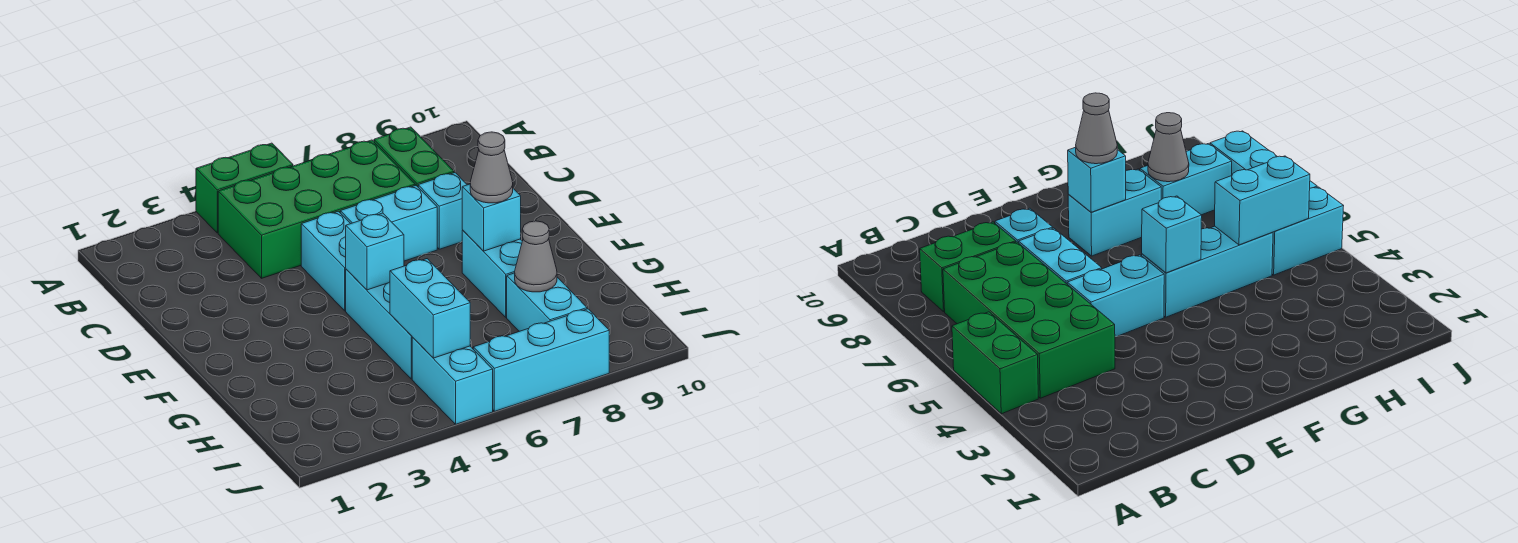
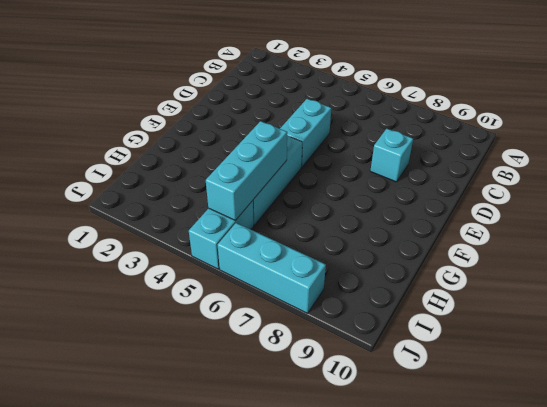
cyan 1x3 brick [206,121,287,221] -> cyan 1x2 brick [390,259,470,358]
none -> green 1x2 brick [196,143,293,233]
none -> green 2x4 brick [218,140,415,278]
none -> green 1x2 brick [374,127,454,187]

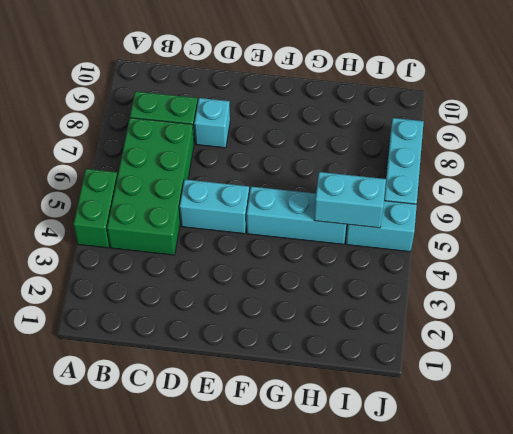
none -> cyan 1x2 brick [340,185,437,261]
none -> cyan 1x2 brick [462,230,522,317]
none -> cyan 1x2 brick [507,273,587,331]

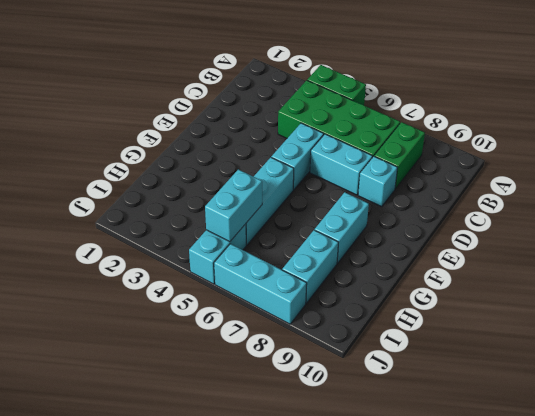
none -> cyan 1x1 brick [346,213,404,290]
none -> cyan 1x1 brick [462,184,521,251]
none -> grey 1x1 cone [515,221,557,292]

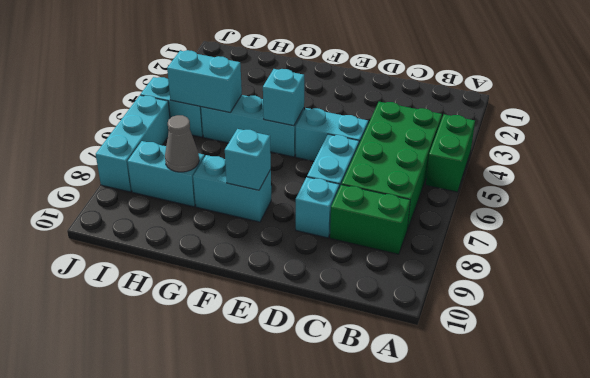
none -> grey 1x1 cone [470,132,513,203]

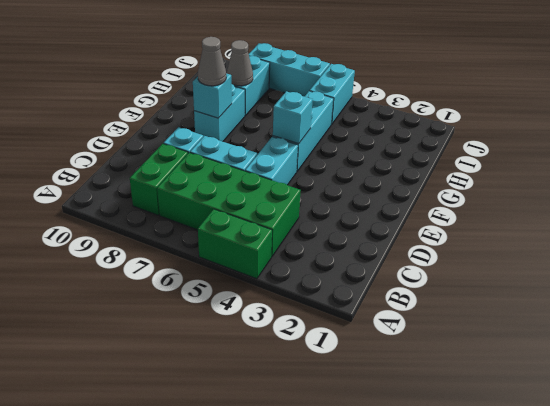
none -> cyan 1x2 brick [390,259,470,358]

